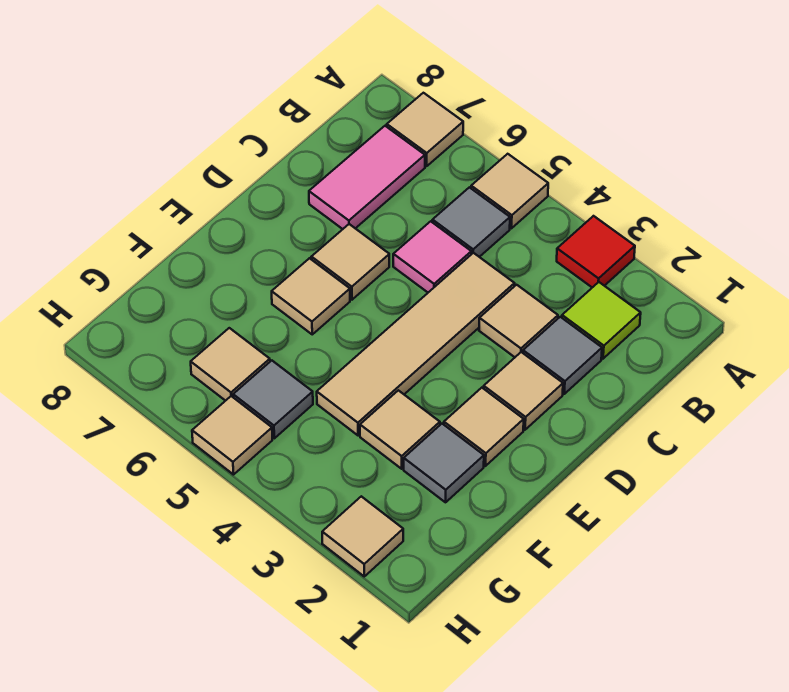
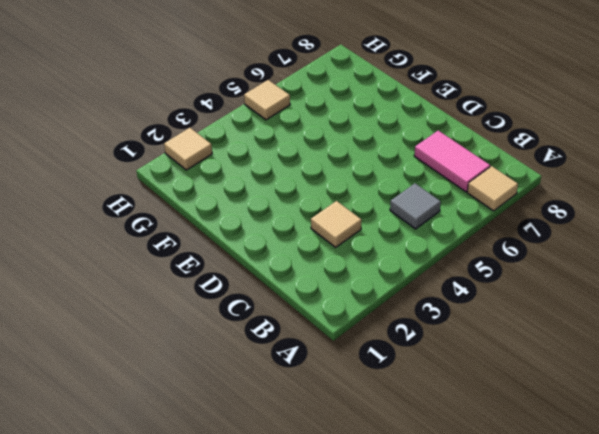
none -> red 1x1 tile [557,216,635,287]
none -> tan 1x1 tile [471,154,548,228]
none -> lime 1x1 tile [562,282,641,359]

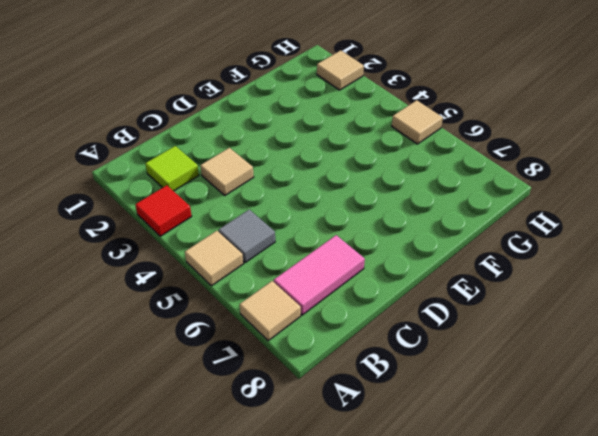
none -> grey 1x1 tile [523,317,602,394]
none -> tan 1x4 tile [317,253,515,435]
none -> pink 1x1 tile [393,221,471,292]

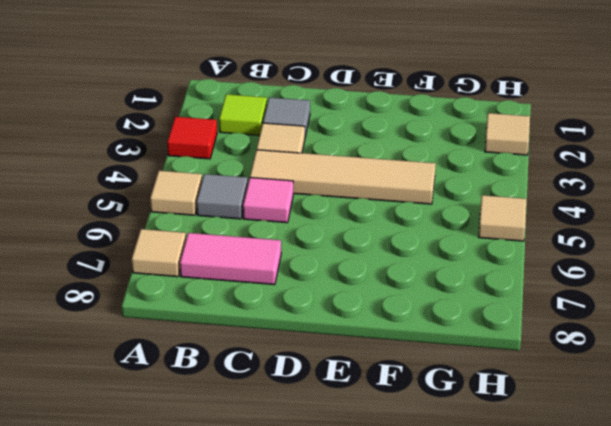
none -> tan 1x1 tile [484,352,563,430]
none -> tan 1x1 tile [311,224,389,300]
none -> tan 1x1 tile [444,388,524,466]

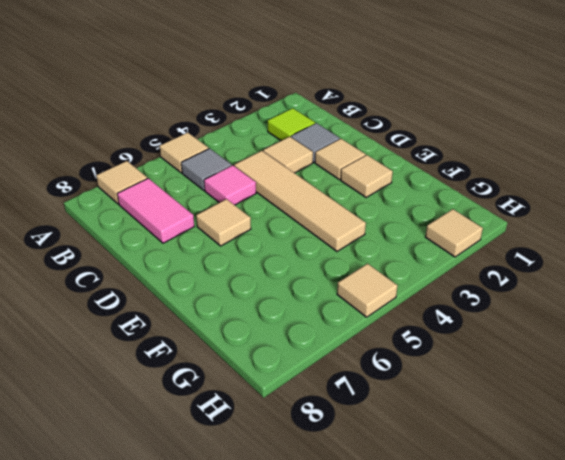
none -> red 1x1 tile [557,216,635,287]
none -> tan 1x1 tile [272,258,350,334]
none -> grey 1x1 tile [404,424,484,502]

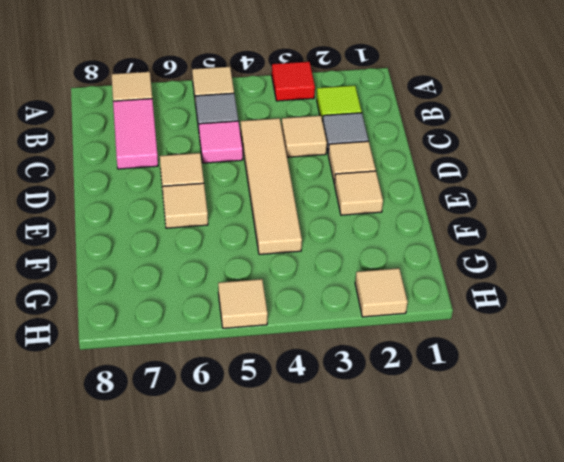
none -> grey 1x1 tile [404,424,484,502]
none -> tan 1x1 tile [360,390,440,469]
none -> grey 1x1 tile [233,361,313,438]

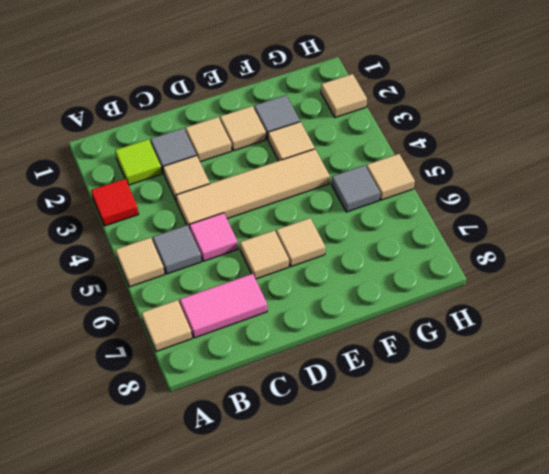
none -> tan 1x1 tile [191,328,270,401]

